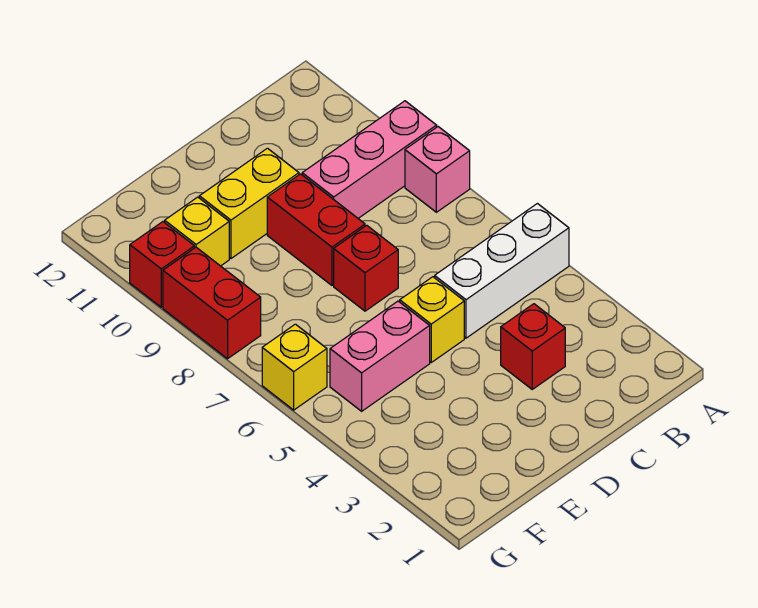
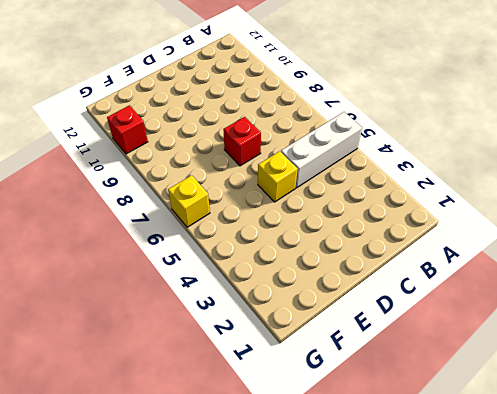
none -> pink 1x1 brick [405,127,470,212]
none -> pink 1x3 brick [302,101,437,218]
none -> red 1x1 brick [501,304,565,389]

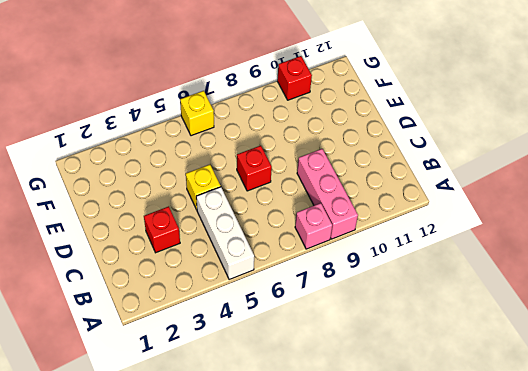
none -> red 1x2 brick [267,174,365,285]
none -> yellow 1x2 brick [199,148,299,258]
none -> pink 1x2 brick [330,301,430,411]

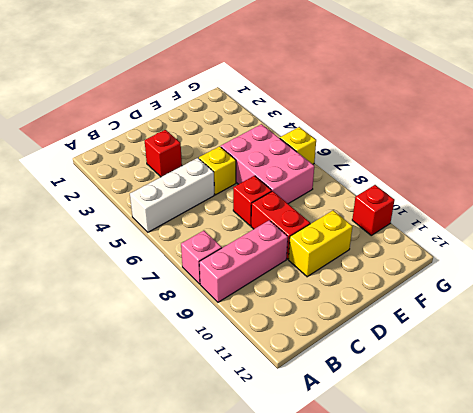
pink 2x3 brick [221,124,314,204] -> pink 1x2 brick [330,301,430,411]
none -> yellow 1x1 brick [165,197,229,266]
none -> red 1x2 brick [163,247,261,359]

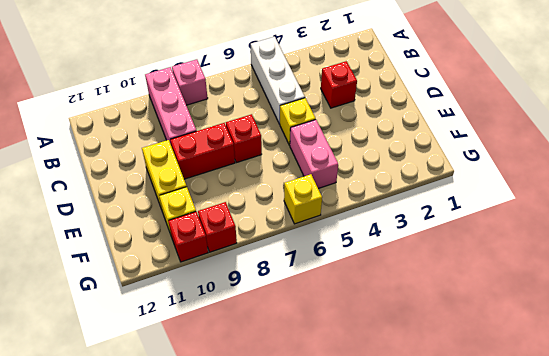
red 1x1 brick [198,202,237,252] -> red 1x2 brick [163,247,261,359]

